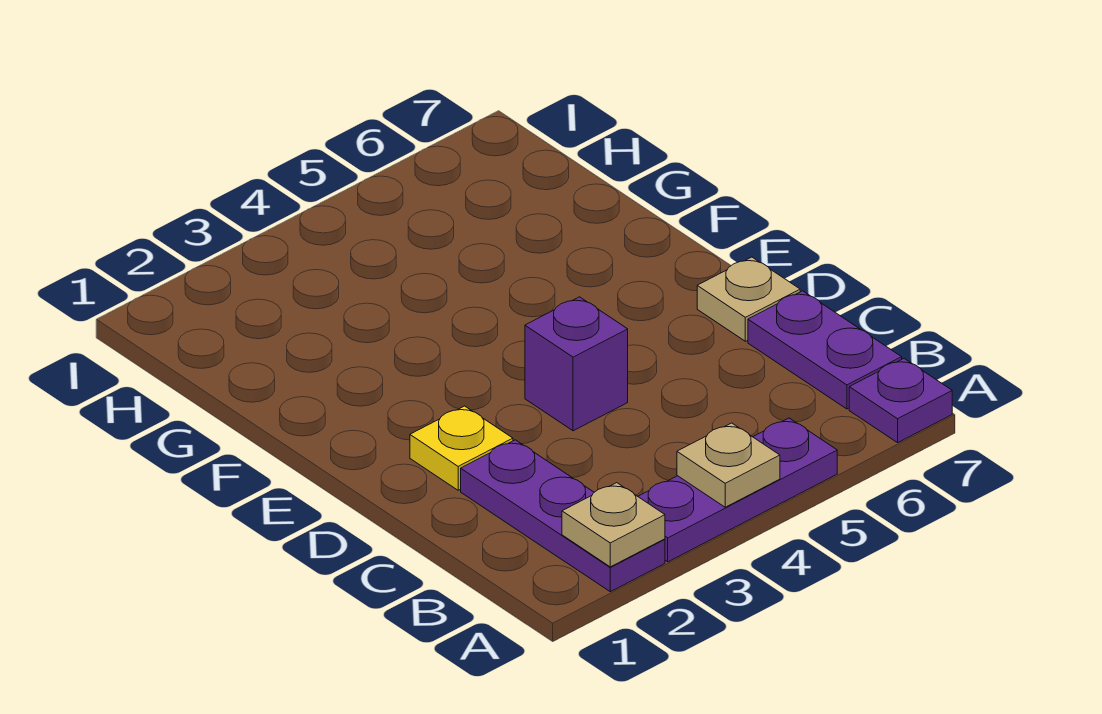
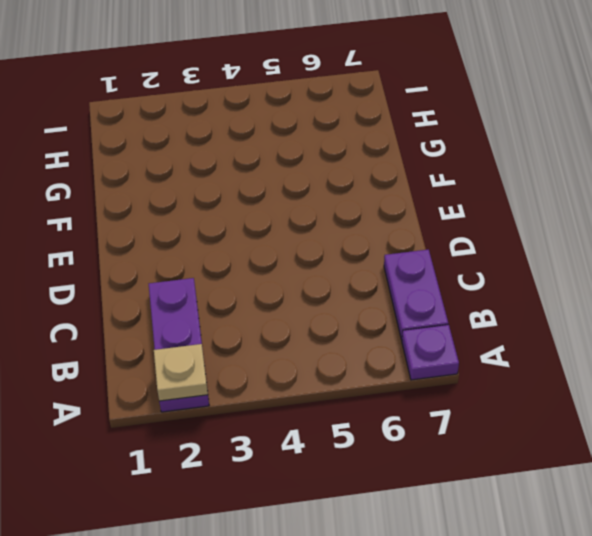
none -> purple 1x3 plate [638,418,837,562]
none -> yellow 1x1 plate [410,406,513,490]

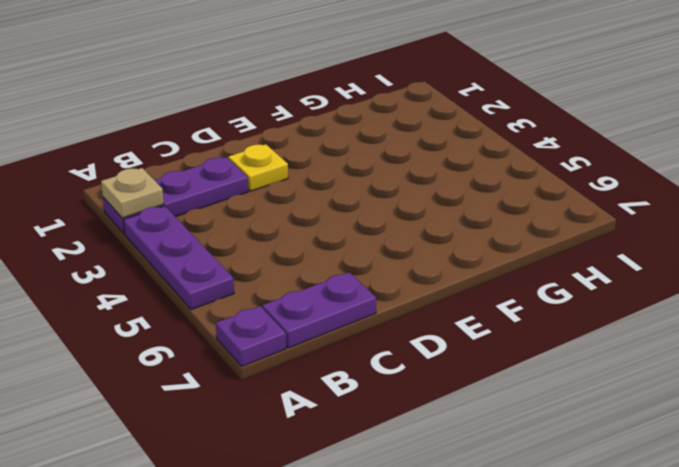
none -> purple 1x1 brick [525,297,628,431]
none -> tan 1x1 plate [697,257,800,341]

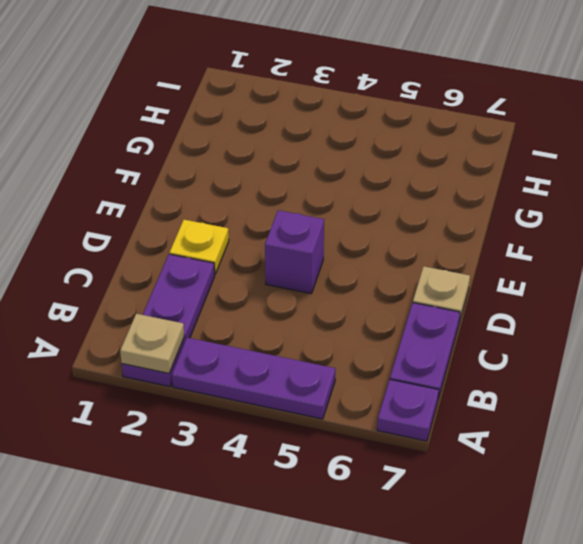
none -> tan 1x1 plate [677,423,780,507]

